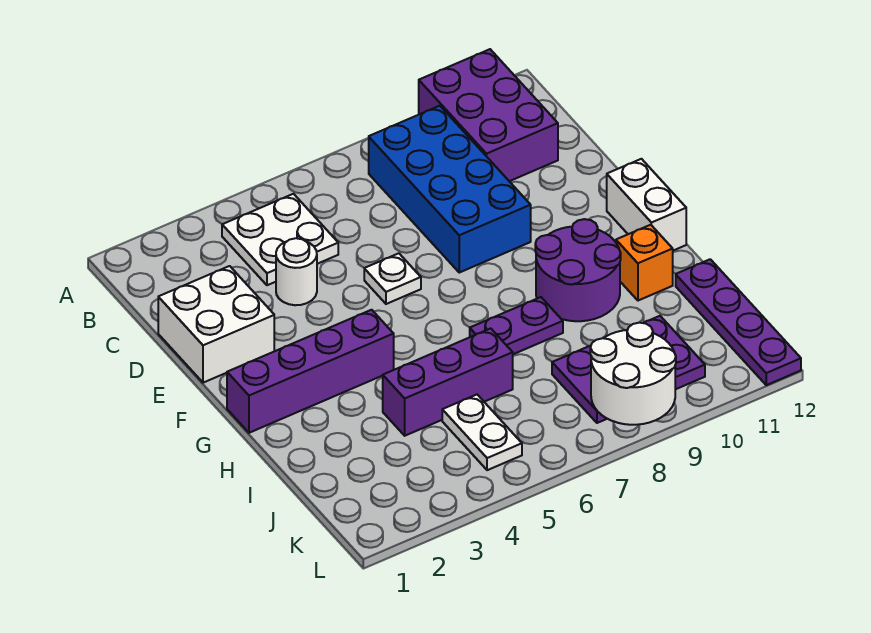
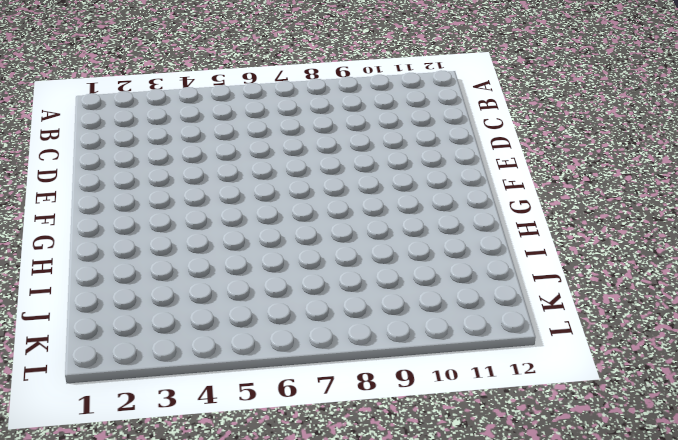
none -> purple 2x3 brick [419,49,558,181]
none -> white 2x2 plate [222,194,338,285]
none -> blue 2x4 brick [369,106,531,273]

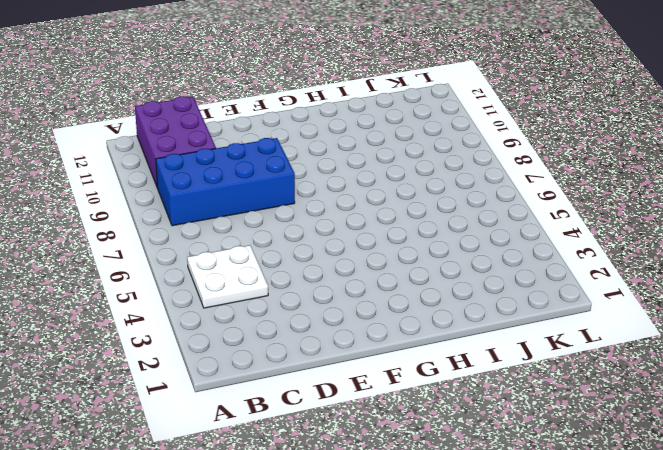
purple 2x3 brick [135,96,216,186] -> purple 2x3 brick turned to [419,49,558,181]
none -> white 2x2 brick [158,266,274,383]
none -> white 1x1 round brick [276,238,317,305]
none -> white 1x1 plate [364,253,421,304]

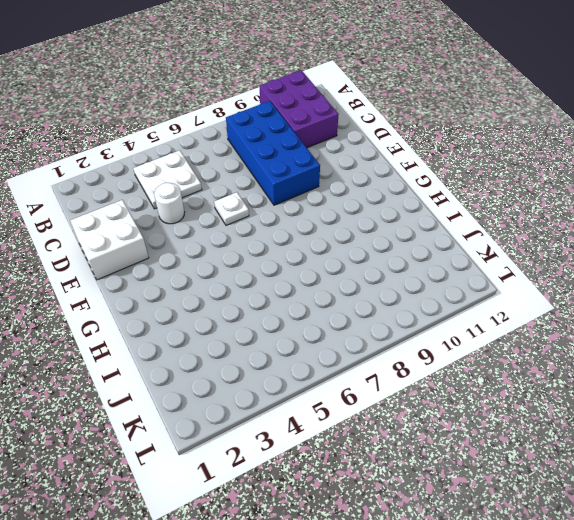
none -> white 1x2 brick [607,159,686,251]
none -> purple 1x4 brick [227,310,394,433]
none -> purple 2x2 round brick [535,219,621,321]

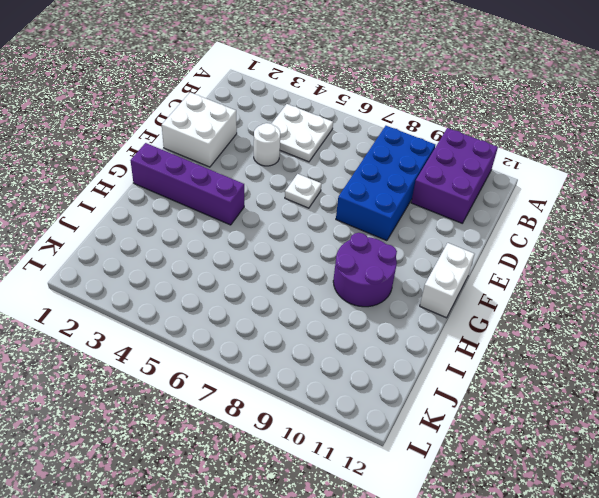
none -> purple 1x2 plate [470,297,563,354]
none -> orange 1x1 brick [616,225,673,301]
none -> purple 1x3 brick [383,328,513,436]

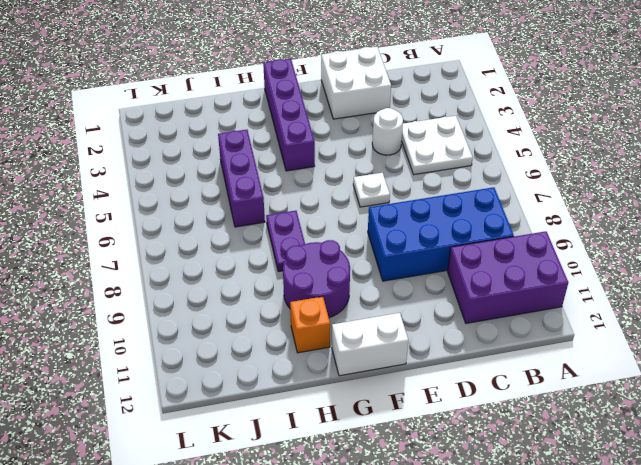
none -> purple 1x4 plate [676,259,801,385]
none -> white 1x2 plate [442,395,522,470]
none -> purple 2x3 plate [552,316,705,423]

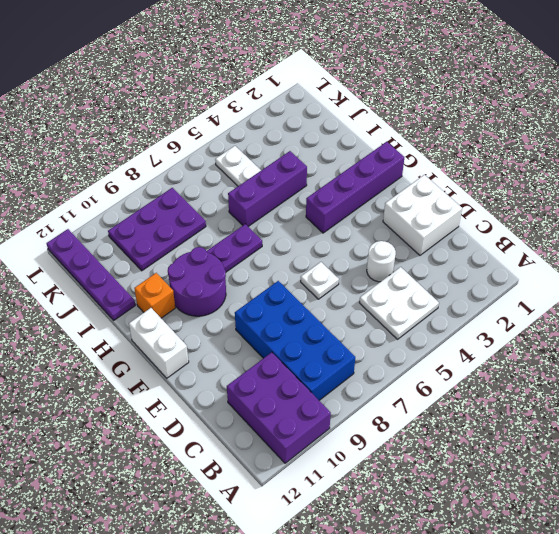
none -> white 2x2 round brick [590,323,676,425]

